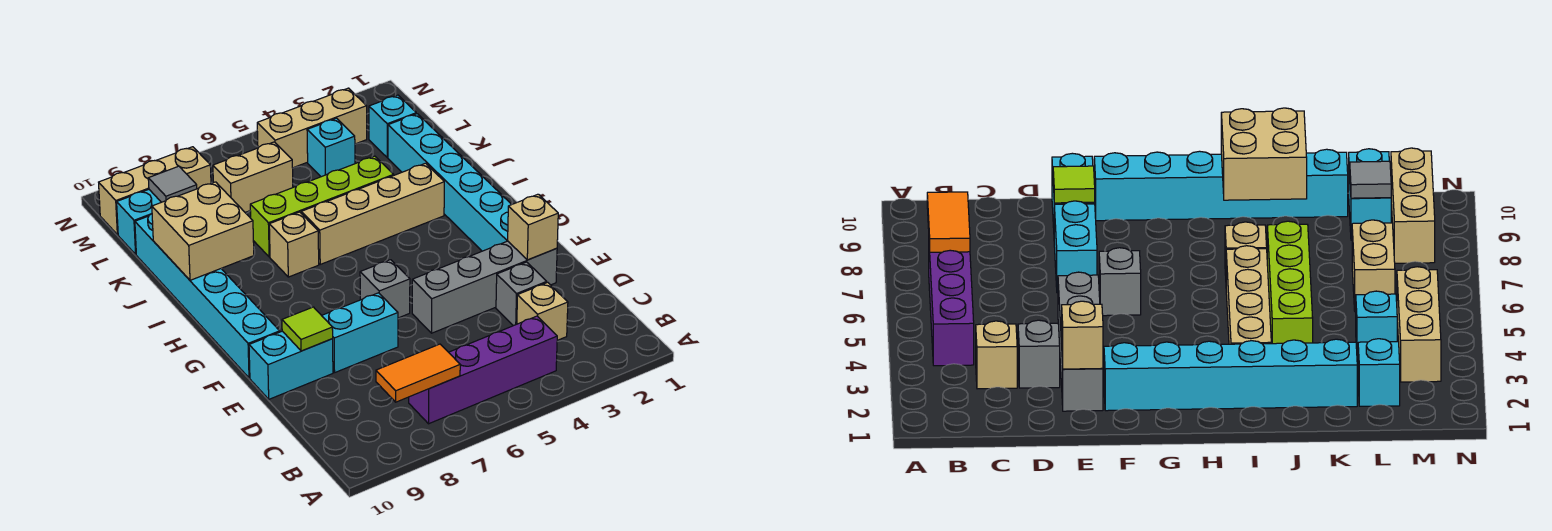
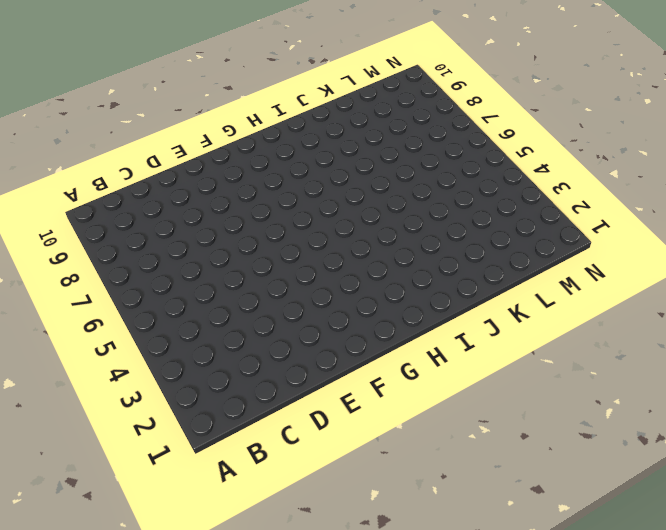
none -> purple 1x4 brick [409,316,557,424]
none -> tan 1x1 brick [517,282,568,340]
none -> grey 1x1 brick [496,262,547,326]

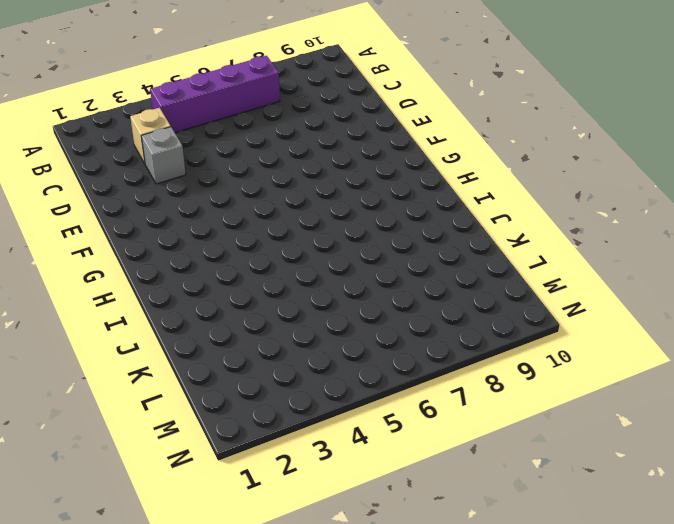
none -> grey 1x4 brick [412,241,557,333]
none -> cyan 1x2 brick [322,293,398,372]
none -> cyan 1x2 brick [249,331,333,399]

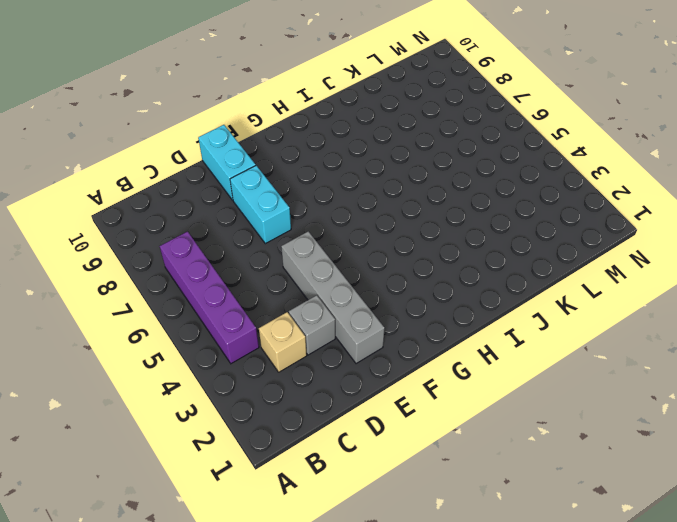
none -> cyan 1x6 brick [388,114,512,251]
none -> grey 1x1 brick [360,260,410,318]
none -> cyan 1x6 brick [135,214,280,378]

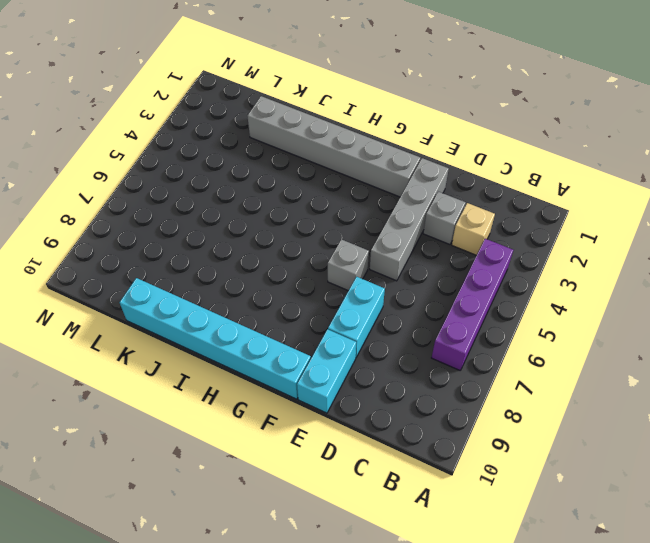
grey 1x6 brick [248,96,420,197] -> cyan 1x6 brick [388,114,512,251]
none -> tan 1x4 brick [301,163,444,264]
none -> tan 1x1 brick [269,212,319,277]
none -> lime 1x4 brick [250,156,394,257]

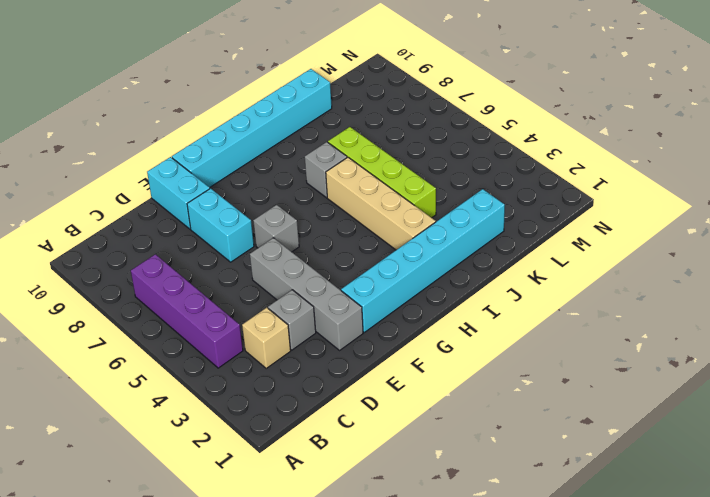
grey 1x1 brick [305,142,347,198] -> tan 1x1 brick [269,212,319,277]
none -> cyan 1x1 brick [369,95,416,158]
none -> cyan 1x1 brick [307,118,355,177]
none -> tan 1x2 brick [213,142,293,212]

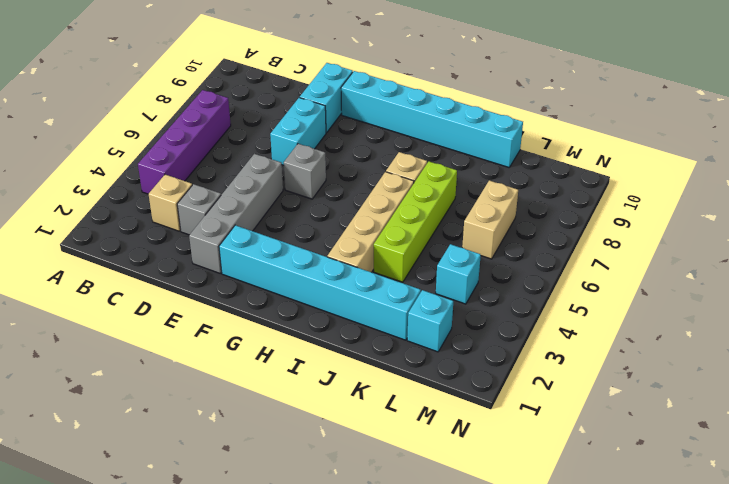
none -> cyan 1x2 brick [117,190,161,254]
none -> tan 1x3 brick [257,88,367,168]
none -> tan 1x3 brick [99,147,211,235]

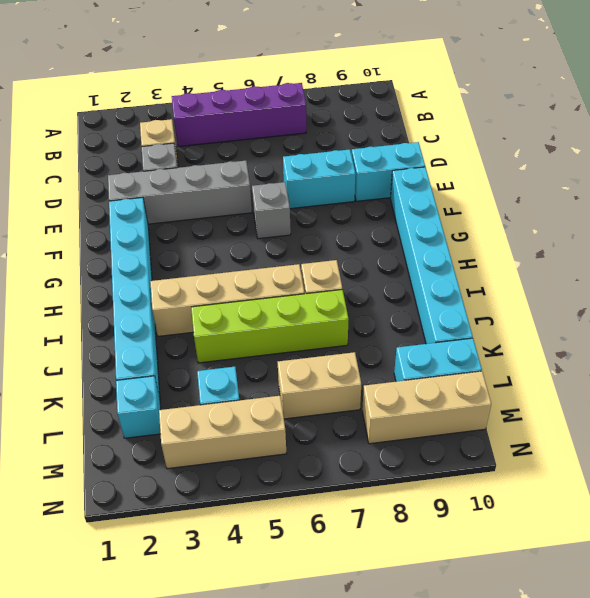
none -> orange 1x2 tile [376,344,460,402]
none -> tan 1x1 brick [508,194,558,260]
none -> lime 1x1 tile [282,307,333,351]

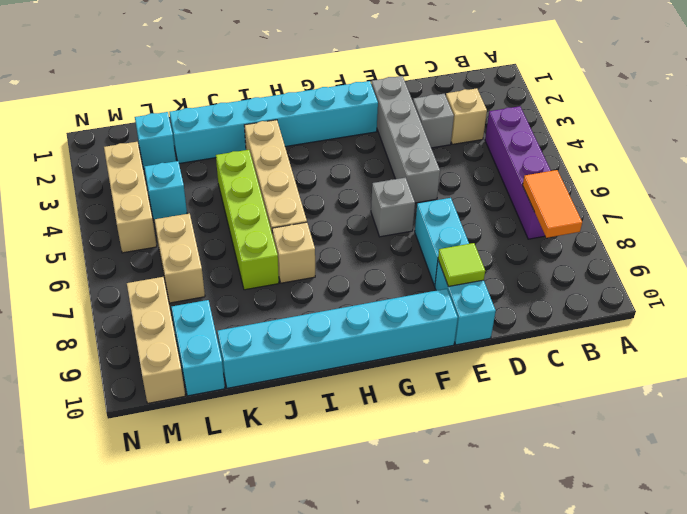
none -> tan 1x1 brick [508,194,558,260]
none -> tan 2x2 brick [152,182,254,280]
none -> grey 1x1 tile [148,166,197,202]

